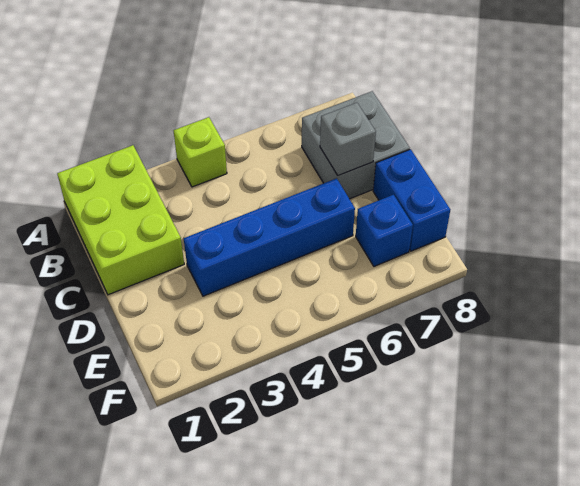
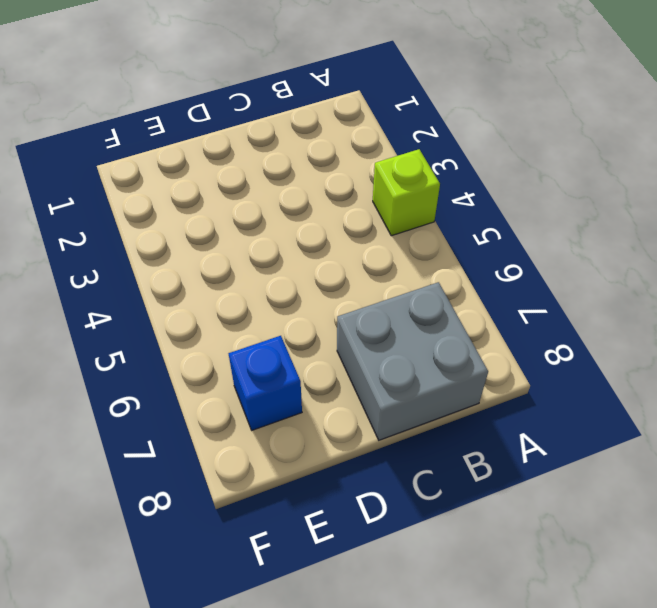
none -> lime 2x3 brick [57,145,184,295]
none -> blue 1x4 brick [184,178,355,296]

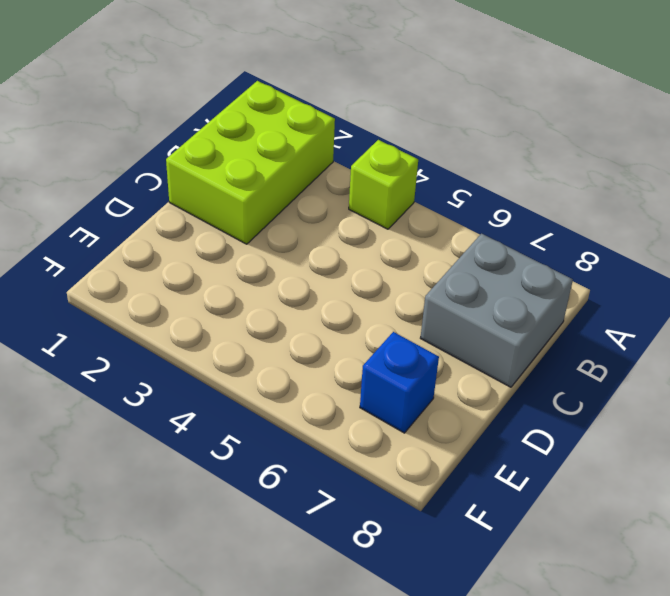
none -> blue 1x4 brick [184,178,355,296]
none -> blue 1x2 brick [373,149,450,251]

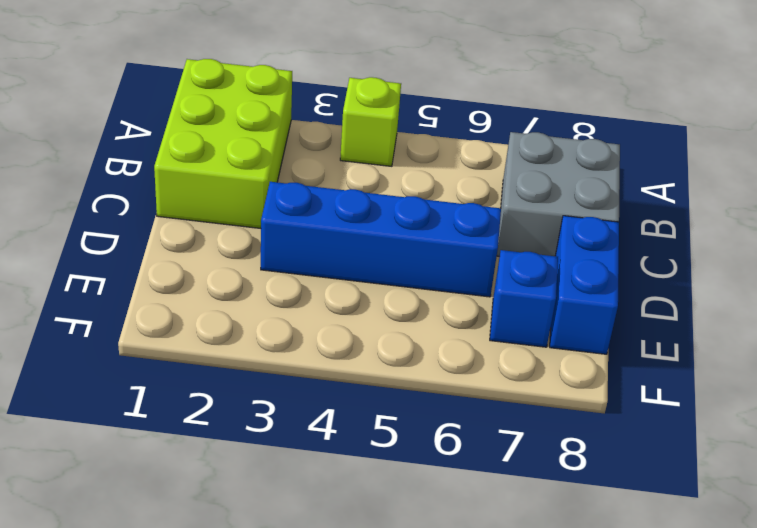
none -> grey 1x1 brick [320,103,376,176]

